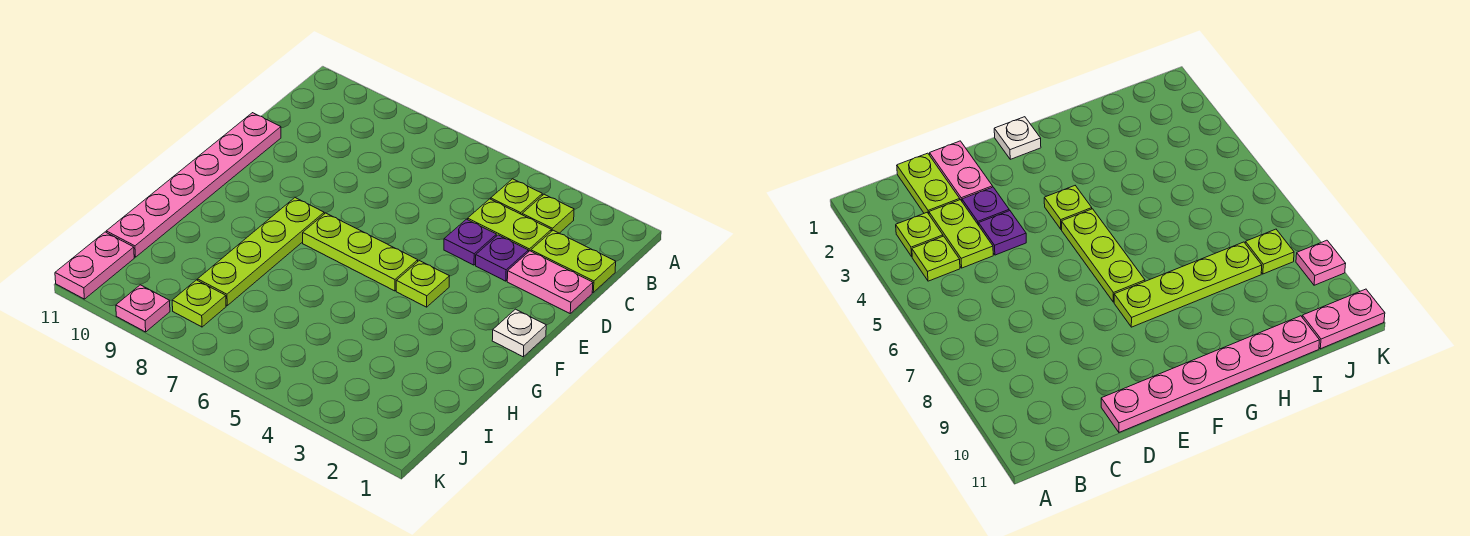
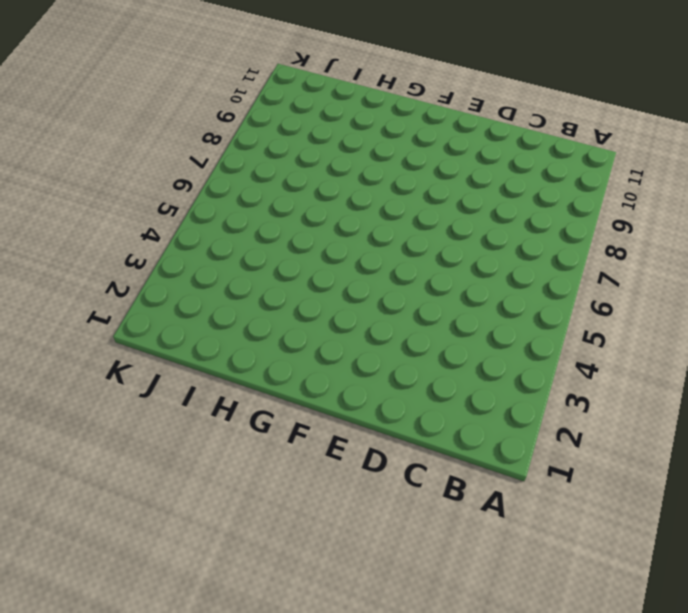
none -> lime 1x1 plate [522,194,574,233]
none -> lime 1x1 plate [491,179,542,215]
none -> lime 1x2 plate [531,230,616,292]

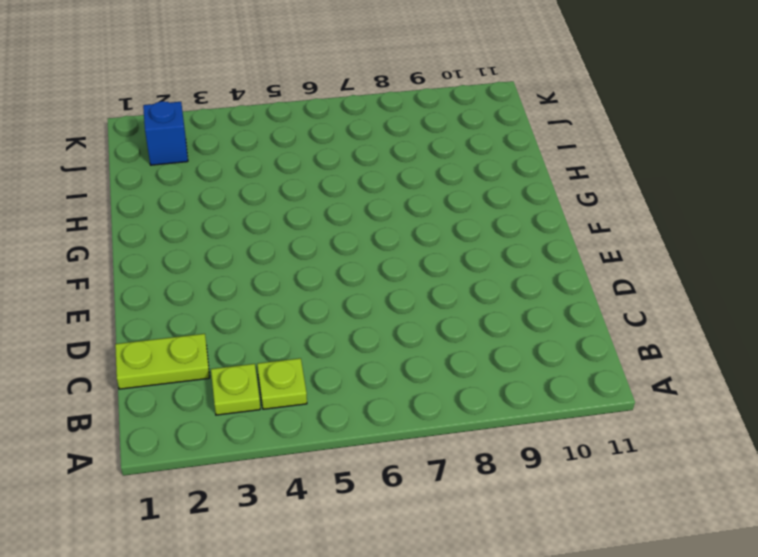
blue 1x1 brick [143,101,188,165] -> none
none -> lime 1x2 plate [468,199,551,252]
none -> pink 1x2 plate [507,251,593,313]
none -> purple 1x1 plate [476,235,528,281]

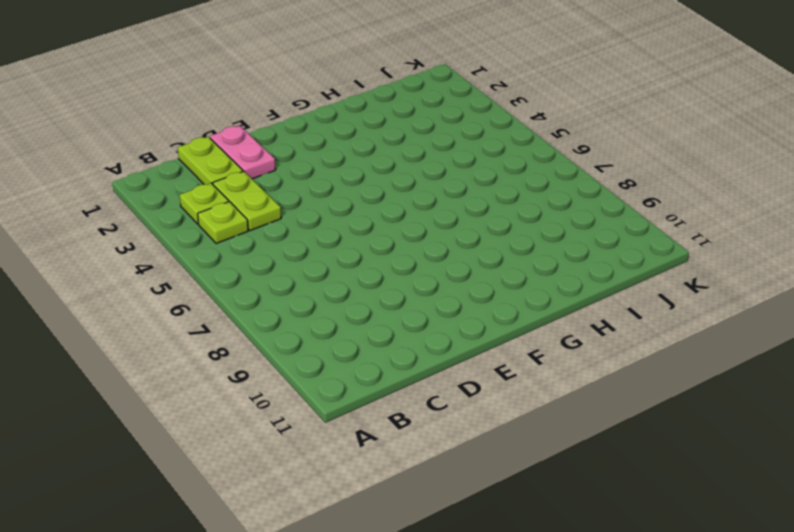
none -> purple 1x1 plate [476,235,528,281]
none -> purple 1x1 plate [444,219,496,265]
none -> pink 1x6 plate [106,113,281,257]

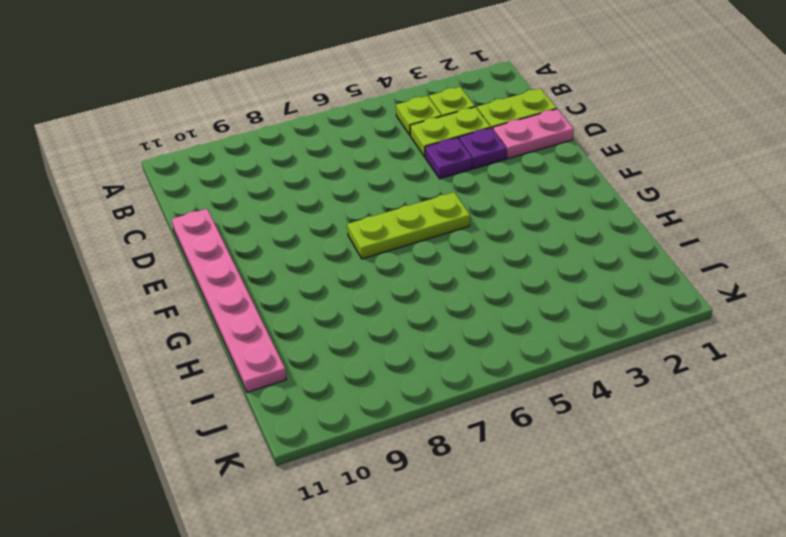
none -> white 1x1 plate [492,309,546,357]
none -> lime 1x1 plate [396,261,449,307]
none -> lime 1x4 plate [198,197,324,305]

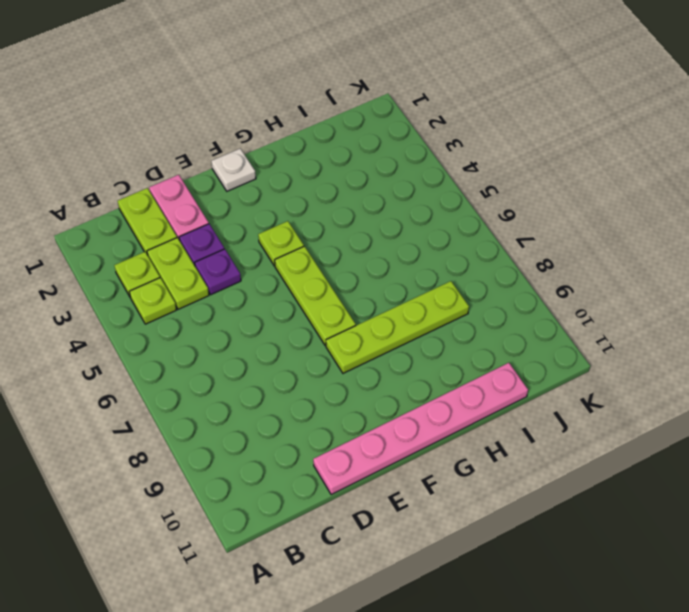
none -> lime 1x1 plate [172,280,226,327]
none -> pink 1x2 plate [55,232,134,299]
none -> pink 1x1 plate [116,285,170,332]

